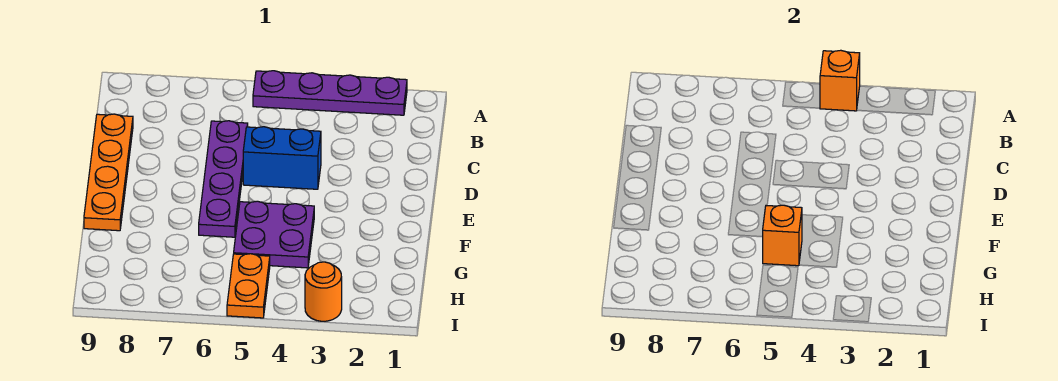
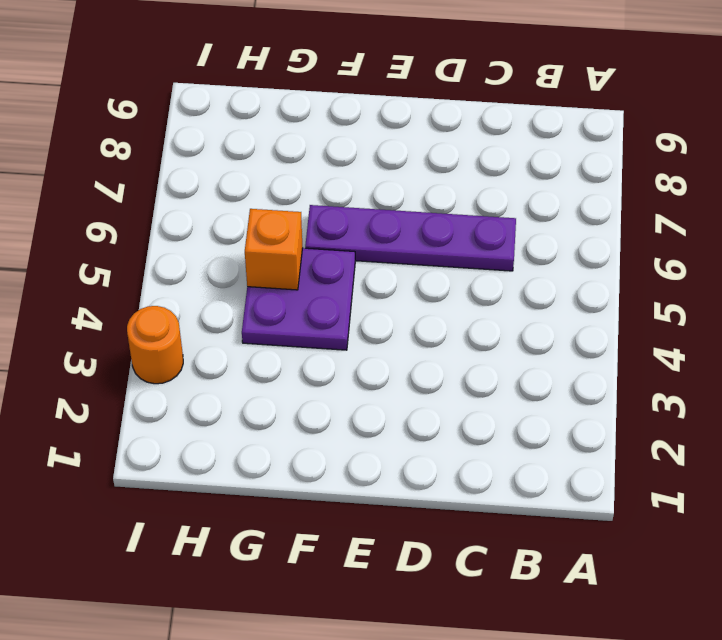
none -> purple 1x4 plate [253,71,407,115]
none -> orange 1x4 plate [84,114,133,231]

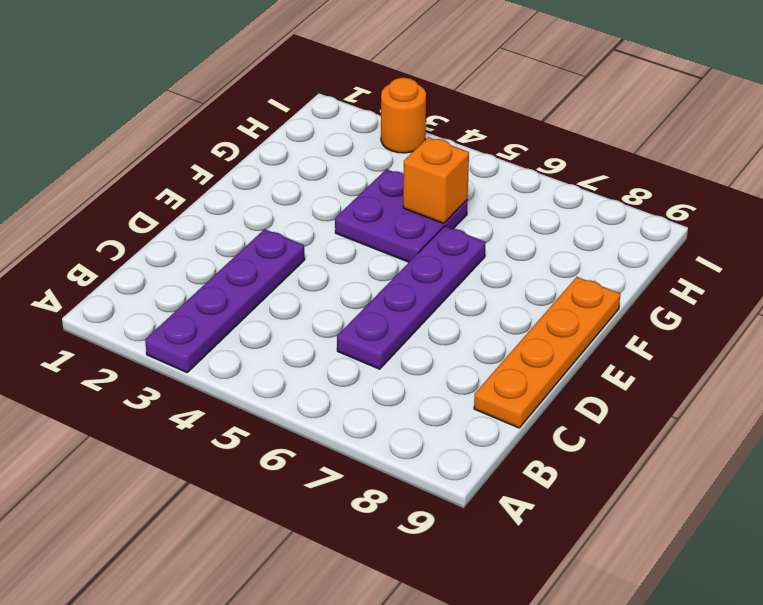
purple 1x4 plate [145,229,305,372] -> purple 1x4 plate turned to [253,71,407,115]
none -> blue 1x2 brick [243,127,321,189]
none -> orange 1x2 plate [227,254,270,318]

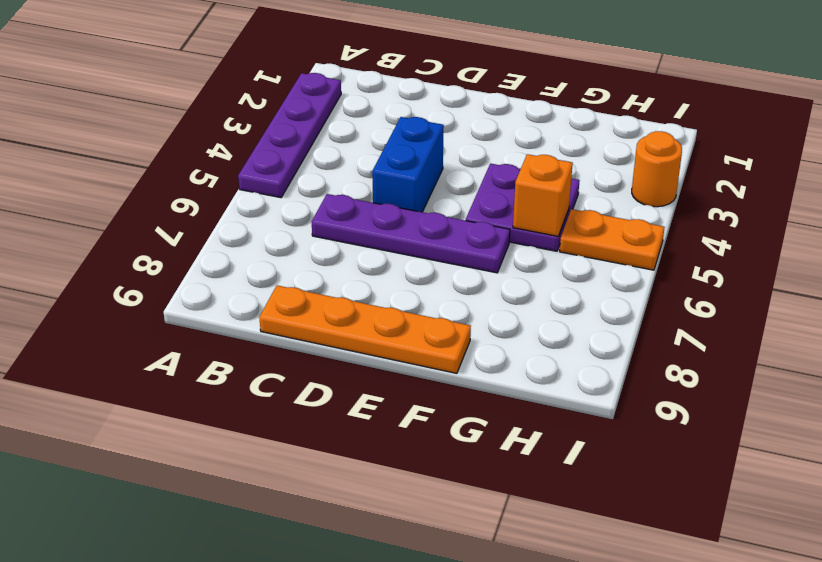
none -> orange 1x1 brick [820,50,860,111]

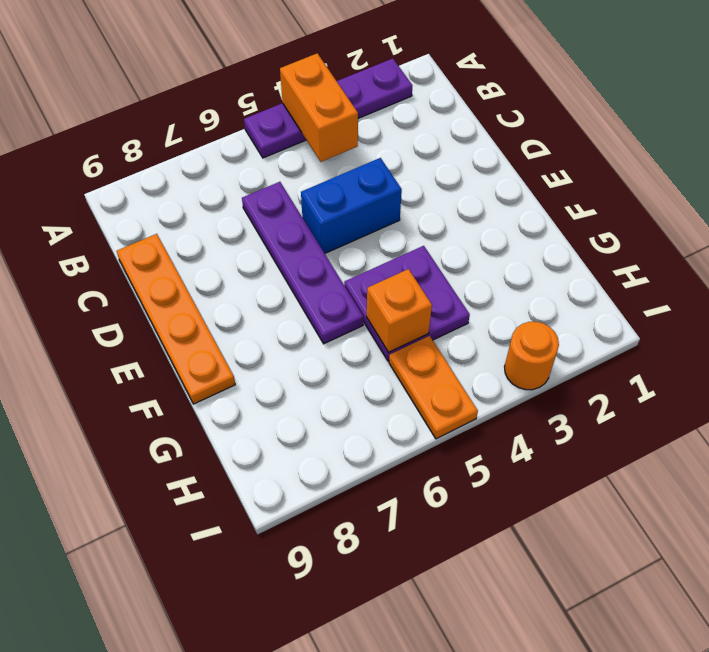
orange 1x2 brick [280,53,358,162] -> orange 1x1 brick [820,50,860,111]

